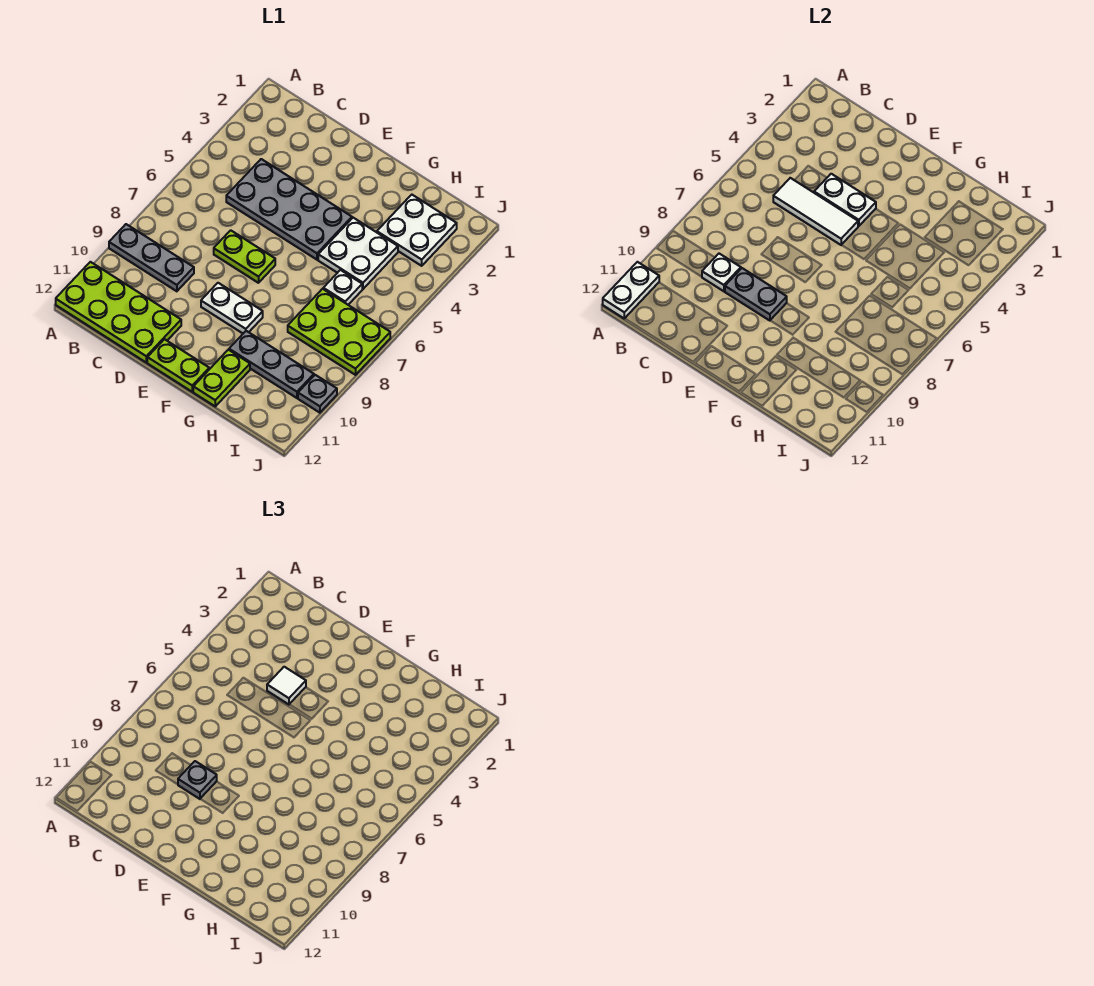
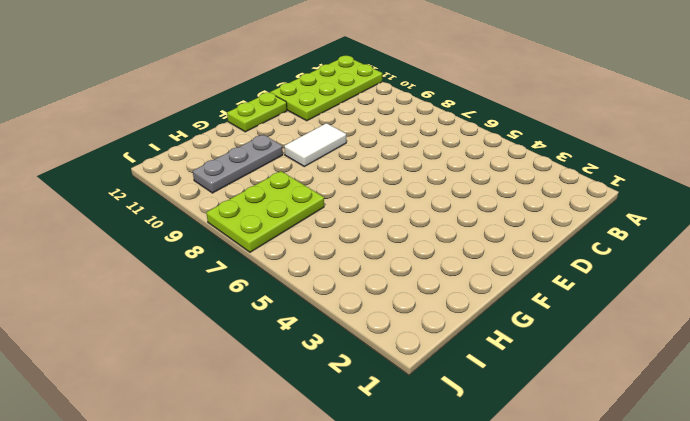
white 1x2 tile [284,123,346,167] -> white 1x2 plate [201,283,263,333]
none -> grey 1x3 plate [109,224,194,291]
none -> grey 2x4 plate [226,159,352,260]
none -> lime 1x2 plate [214,230,275,283]

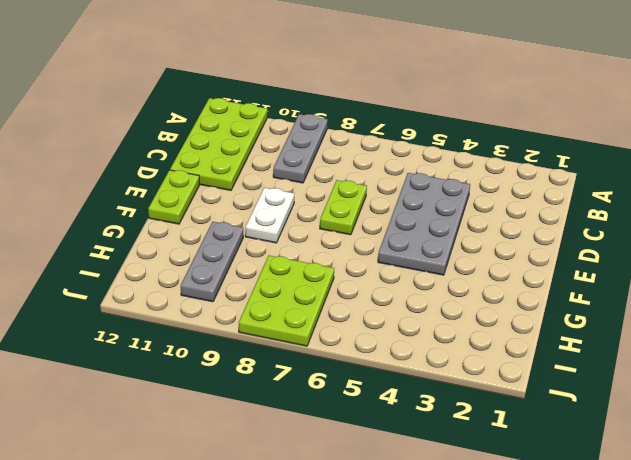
none -> white 2x2 plate [318,218,398,289]
none -> lime 1x2 plate [193,350,250,406]
none -> white 2x2 plate [377,195,457,266]

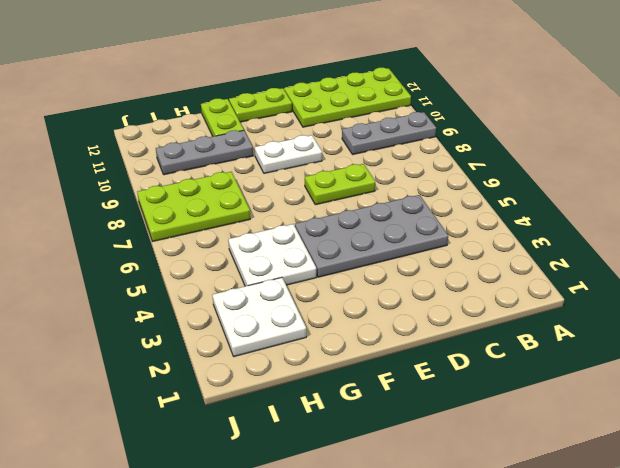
none -> white 1x1 plate [323,270,362,305]
none -> grey 1x1 plate [298,375,337,413]
none -> white 1x2 plate [603,262,659,319]

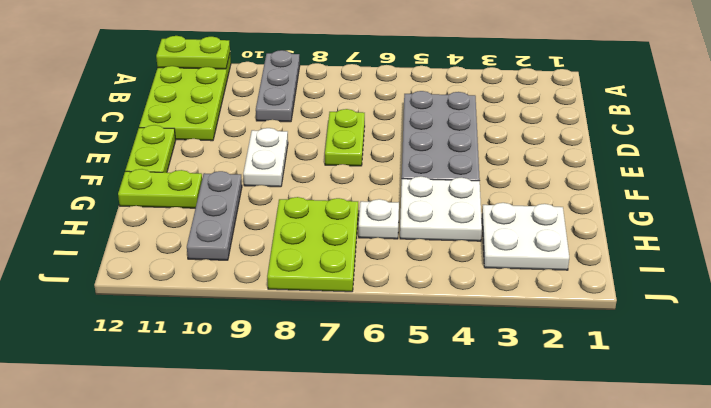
lime 1x2 plate [156,36,230,69] -> white 1x2 plate [603,262,659,319]
none -> grey 1x1 plate [298,375,337,413]
none -> white 1x3 tile [773,178,858,245]
none -> white 1x1 plate [702,254,741,291]

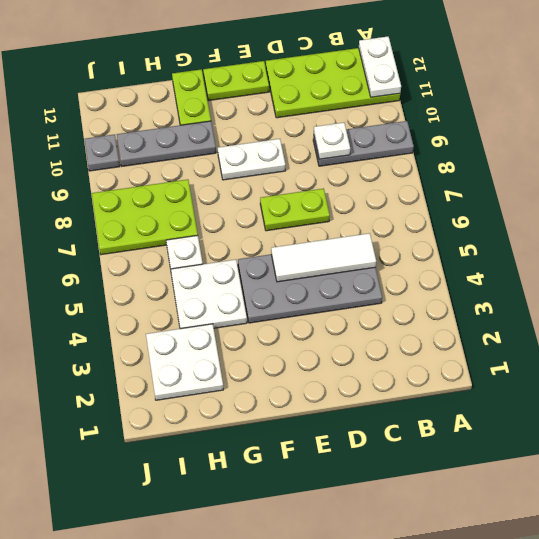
none -> white 1x2 plate [814,174,876,226]
none -> grey 1x2 plate [725,268,787,321]
none -> white 1x1 tile [267,667,306,704]

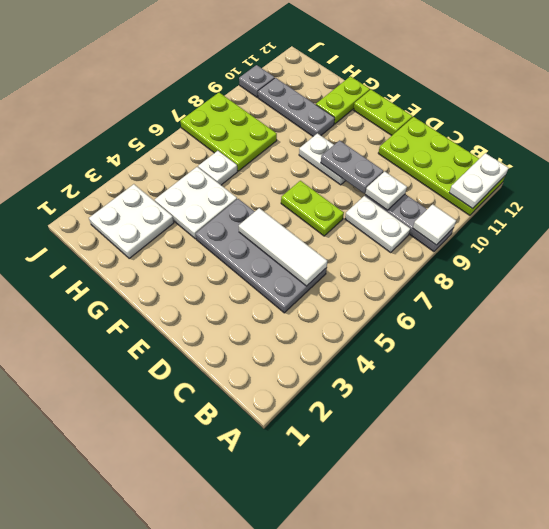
white 1x1 tile [413,204,456,245] -> white 1x1 tile moved to [267,667,306,704]
white 1x2 plate [345,196,410,253] -> white 1x2 plate moved to [814,174,876,226]
none -> grey 1x1 plate [178,761,217,799]

